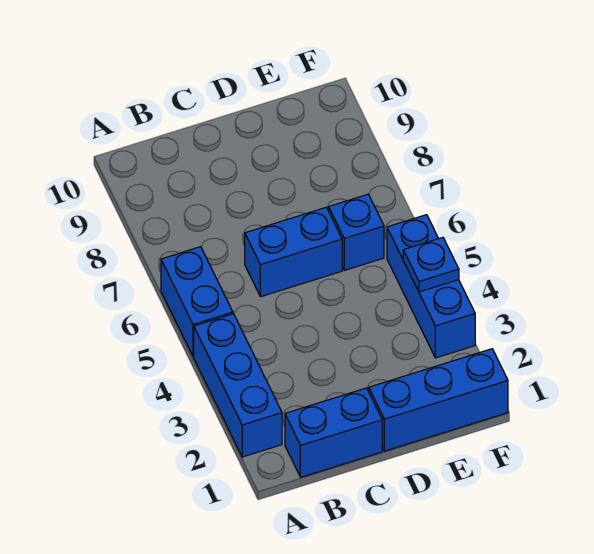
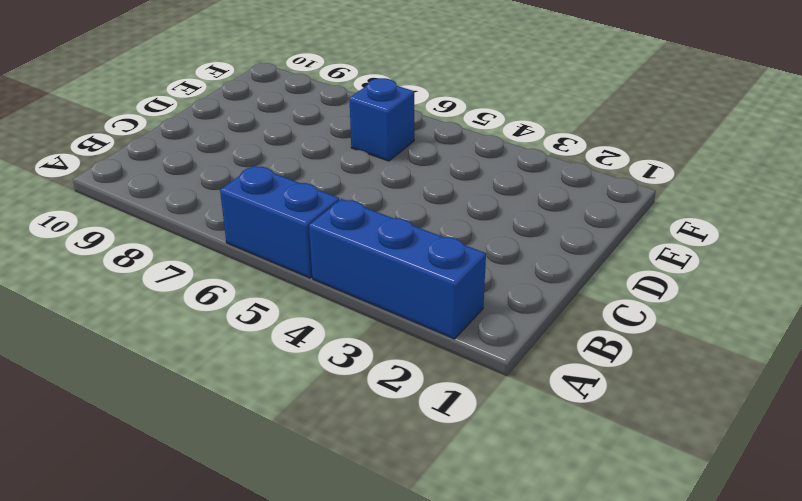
none -> blue 1x2 brick [285,388,382,477]
none -> blue 1x2 brick [245,207,342,297]

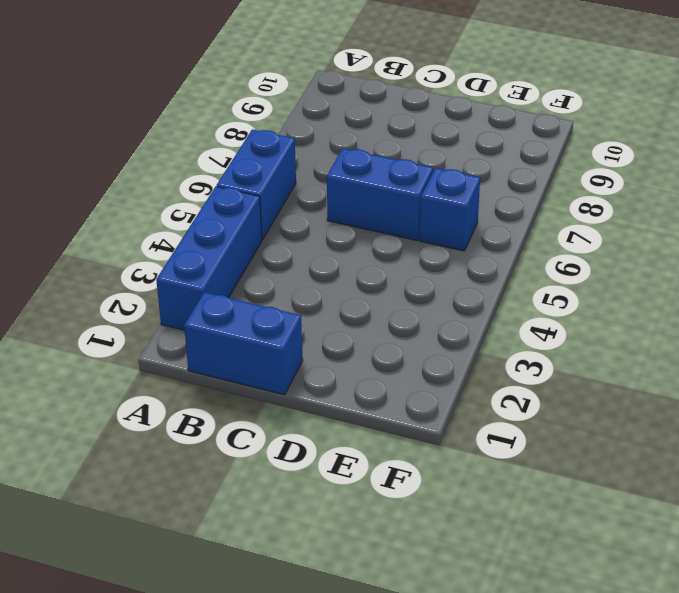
none -> blue 1x3 brick [369,349,508,451]
none -> blue 1x3 brick [387,215,475,358]

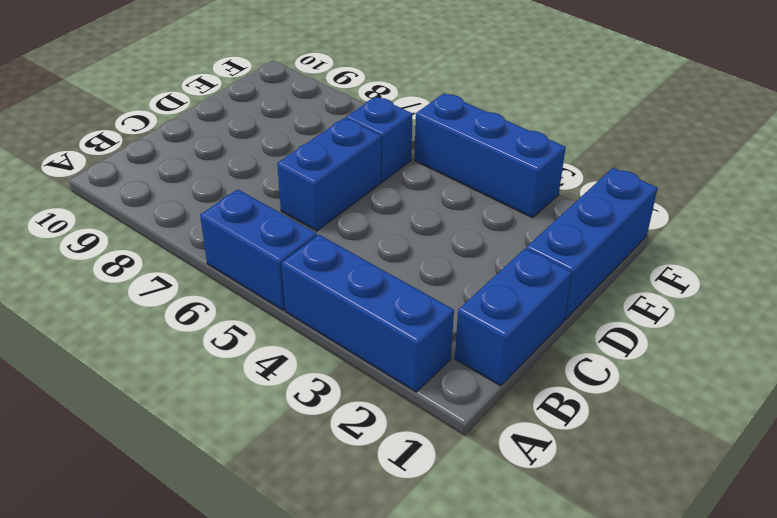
none -> blue 1x1 plate [403,237,459,292]

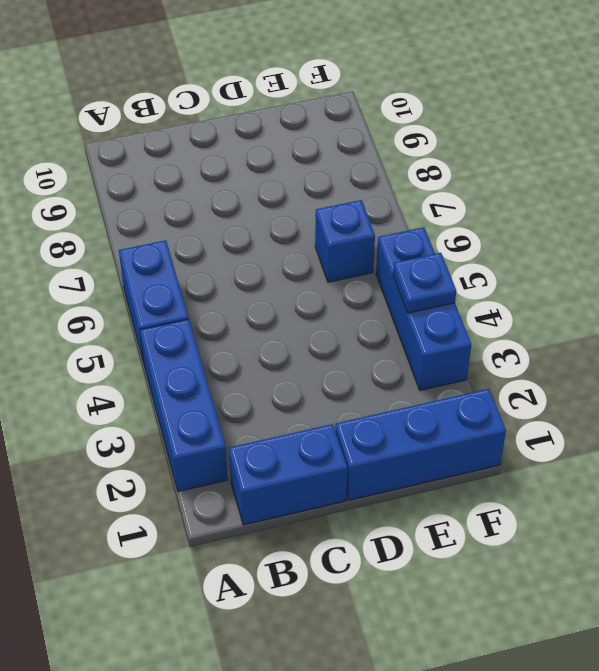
none -> blue 1x2 brick [245,207,342,297]

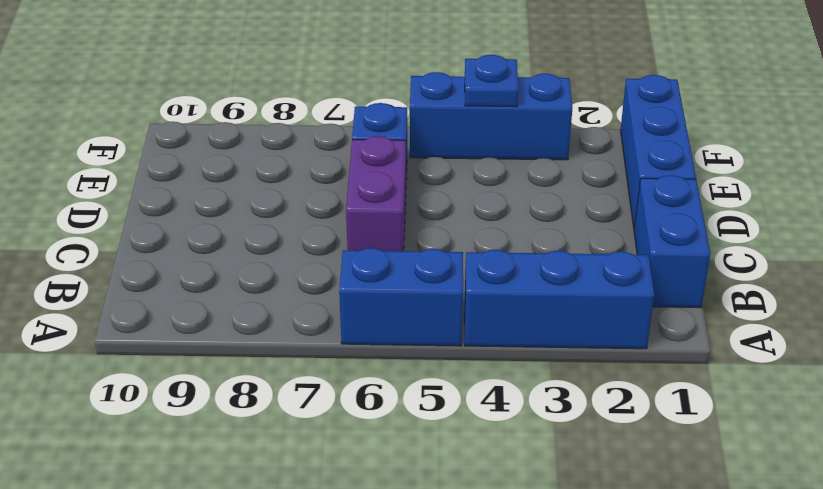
purple 1x2 brick [346,136,406,251] -> blue 1x2 brick [245,207,342,297]

